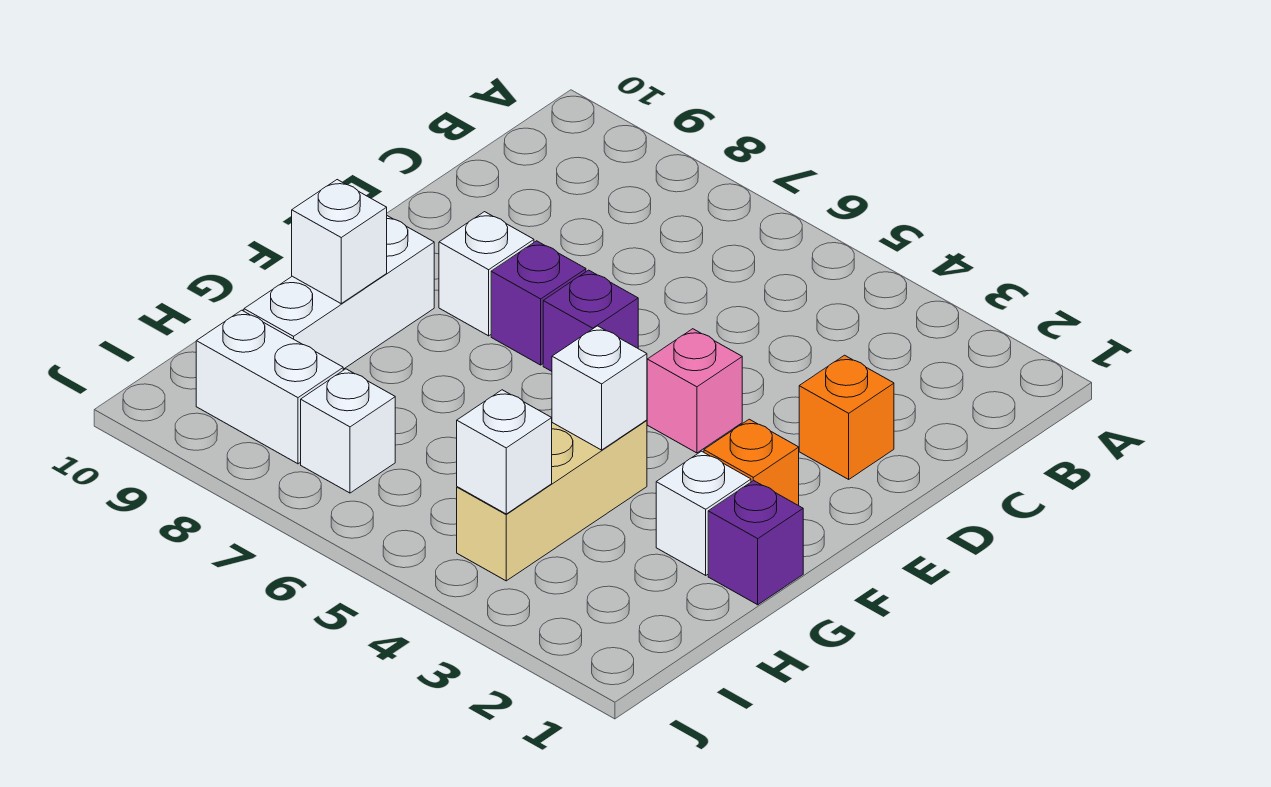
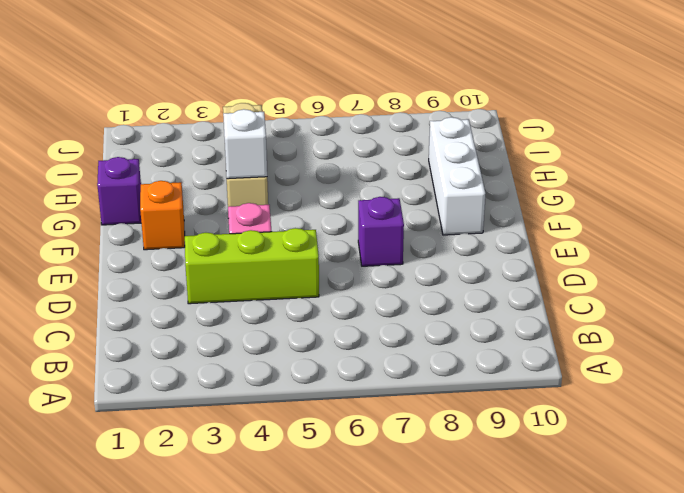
lime 1x3 brick [185,228,319,304] -> none
none -> orange 1x1 brick [799,355,894,479]
none -> purple 1x1 brick [543,270,638,371]
none -> white 1x1 brick [439,212,534,336]

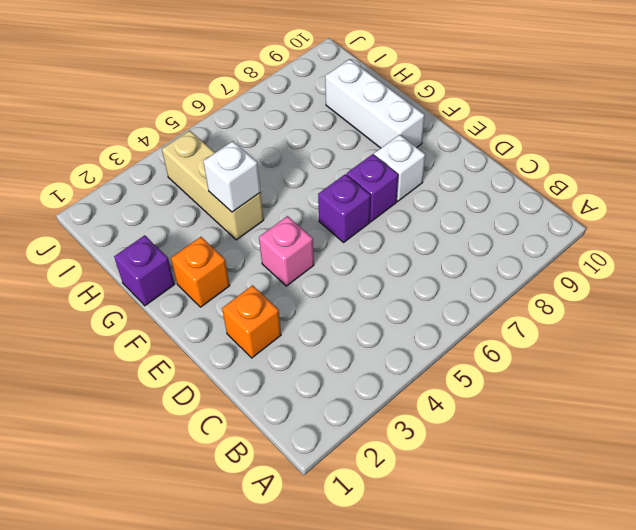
none -> white 1x1 brick [656,451,751,575]
none -> white 1x1 brick [301,369,395,493]
none -> white 1x2 brick [196,310,343,464]

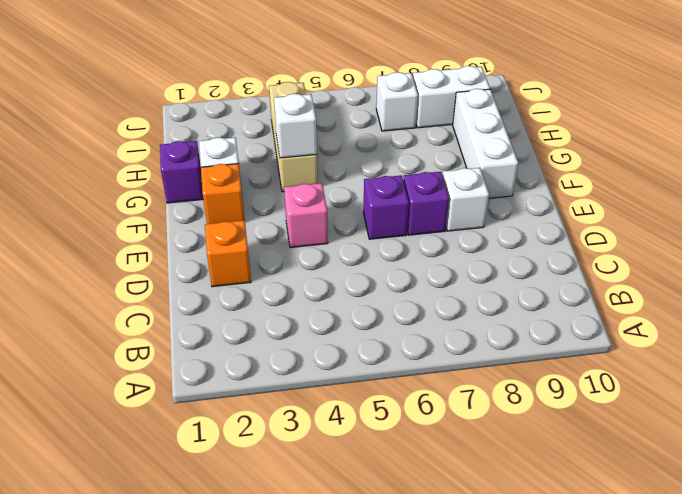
none -> white 1x1 brick [292,180,387,303]
none -> white 1x1 brick [457,390,552,514]

